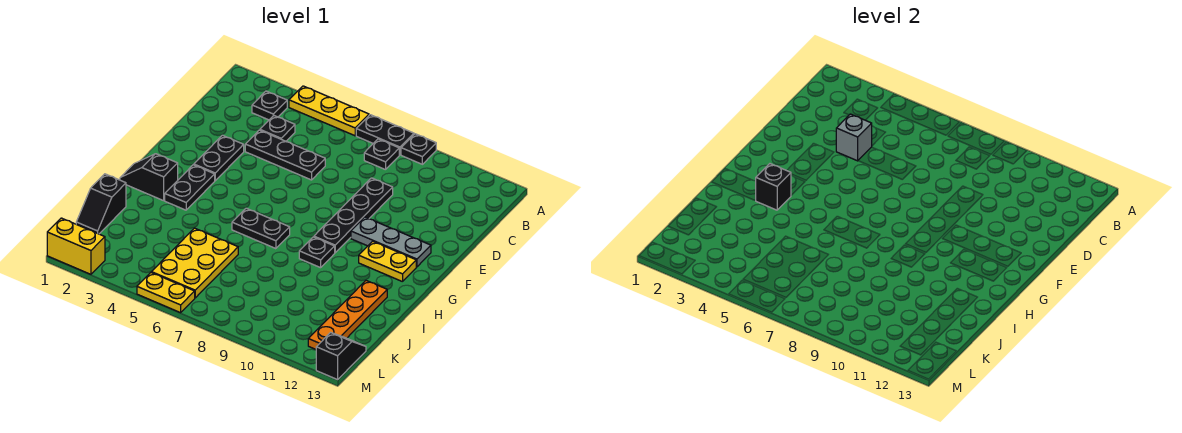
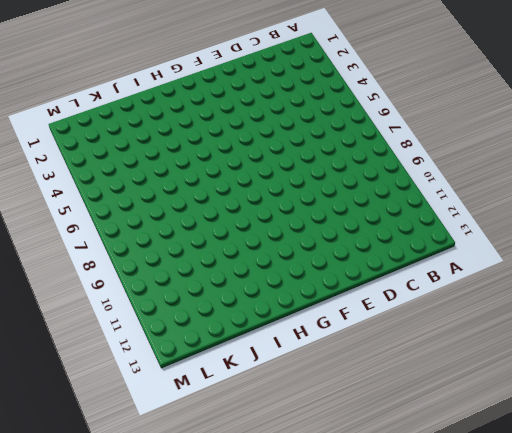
none -> yellow 1x3 plate [289,86,369,136]
none -> black 1x2 plate [356,115,414,155]
none -> black 1x1 plate [401,134,436,164]

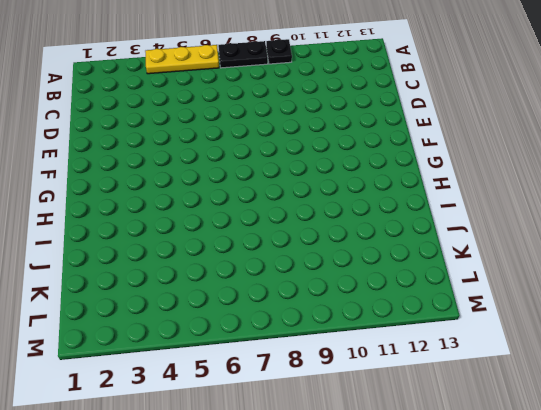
none -> black 1x1 plate [252,91,287,120]
none -> black 1x1 plate [364,139,399,170]
none -> black 1x1 plate [260,116,295,141]

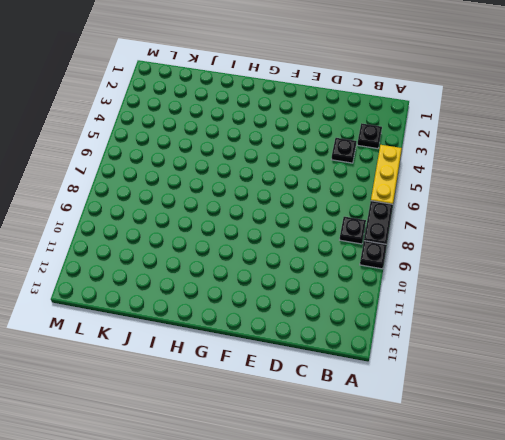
none -> black 1x3 plate [245,130,325,180]
none -> black 1x4 plate [314,178,393,253]
none -> black 1x2 plate [194,135,244,181]

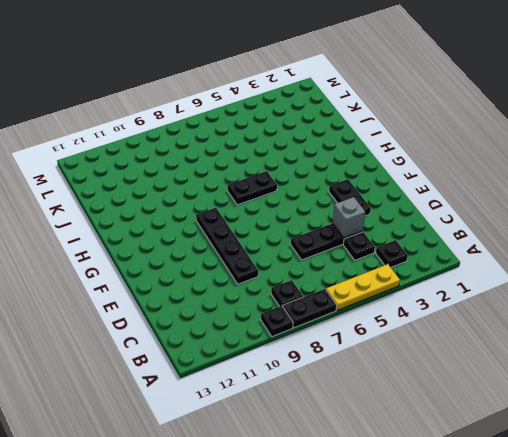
none -> grey 1x3 plate [351,217,431,267]
none -> black 1x2 plate [165,165,215,210]
none -> yellow 1x2 plate [359,241,416,282]

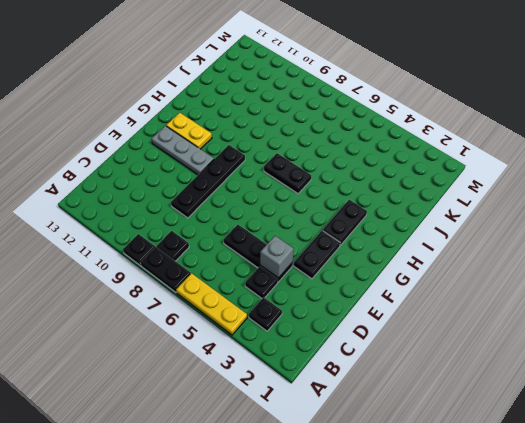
none -> black 1x2 slope [120,154,178,201]
none -> black 1x1 plate [299,237,335,268]
none -> orange 1x4 plate [308,281,387,349]

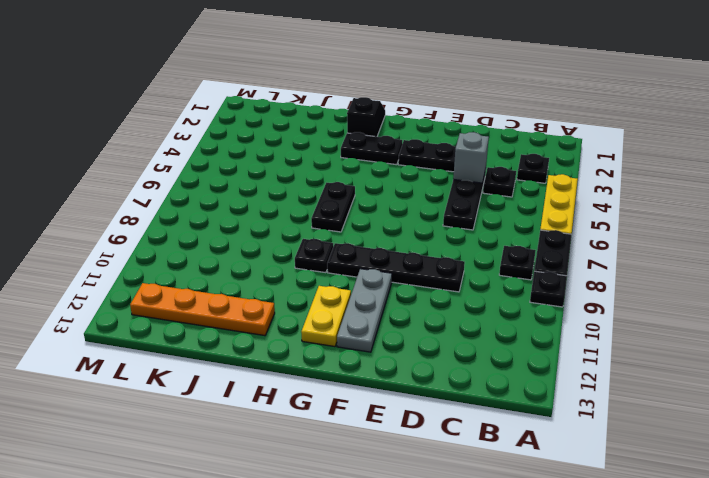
none -> black 1x2 slope [76,174,126,234]
none -> yellow 2x3 plate [152,228,238,298]
none -> black 1x2 slope [316,332,366,380]

